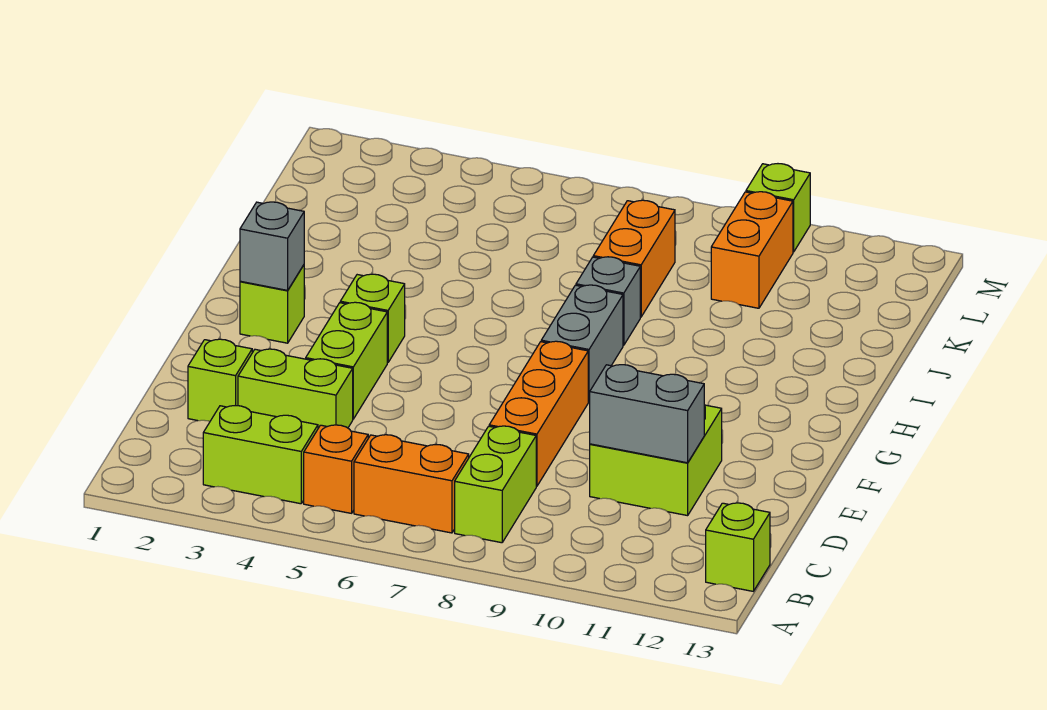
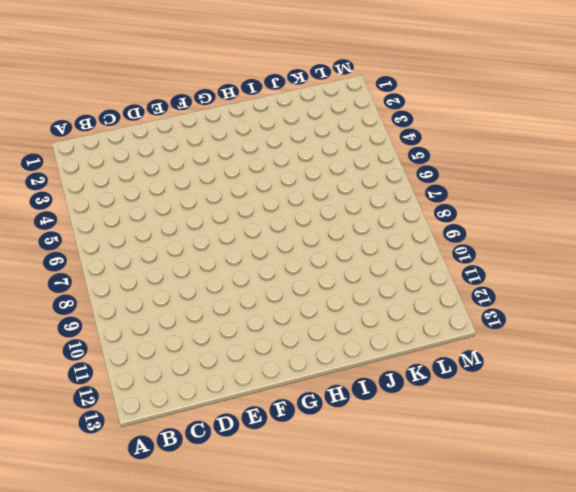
none -> lime 1x2 brick [203,405,318,504]
none -> orange 1x1 brick [304,425,368,513]
none -> orange 1x2 brick [354,435,469,533]

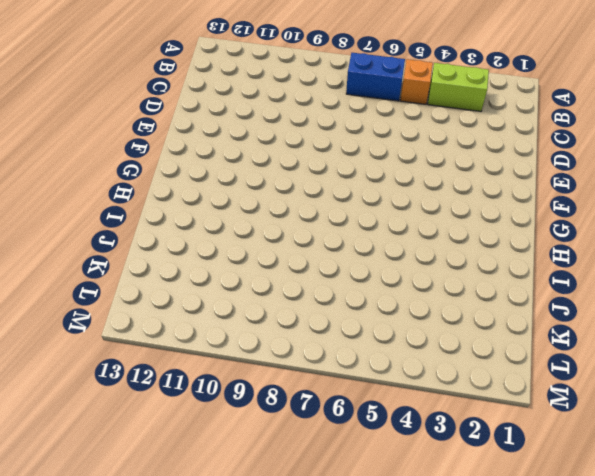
blue 1x2 brick [346,53,405,101] -> orange 1x2 brick [354,435,469,533]
none -> lime 1x2 brick [455,426,536,543]
none -> lime 1x1 brick [706,503,770,591]
none -> lime 1x1 brick [188,339,252,421]

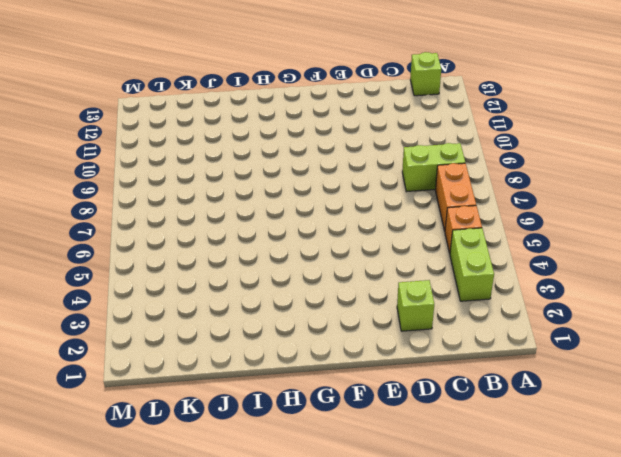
none -> lime 1x2 brick [238,349,353,428]
none -> orange 1x3 brick [489,341,588,486]
none -> lime 2x2 brick [590,405,722,516]

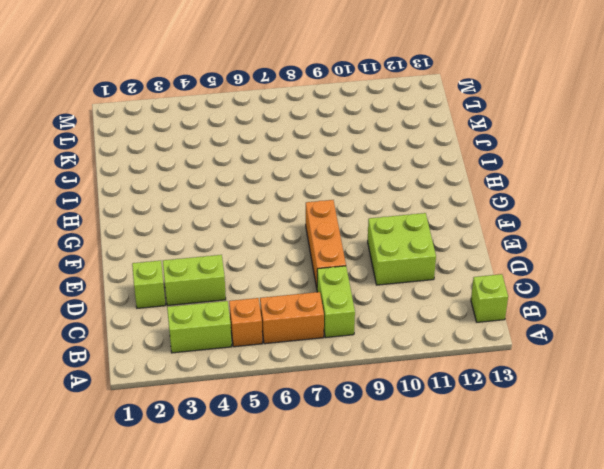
none -> lime 1x2 brick [306,302,387,419]
none -> lime 1x1 brick [240,265,304,343]
none -> lime 1x1 brick [340,274,405,363]

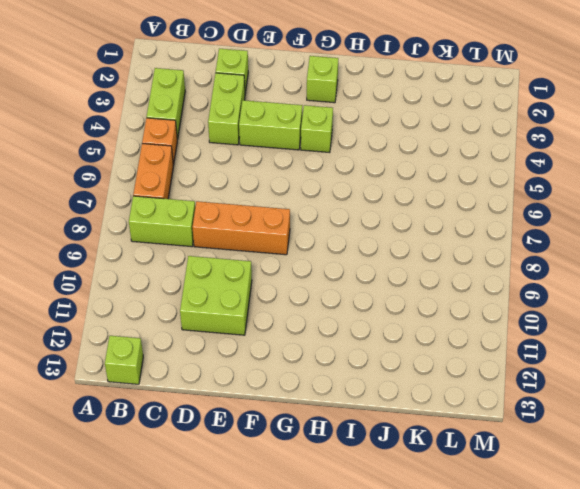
none -> grey 1x2 brick [541,285,623,402]
none -> grey 1x1 brick [576,257,640,345]
none -> orange 1x2 brick [593,200,675,317]

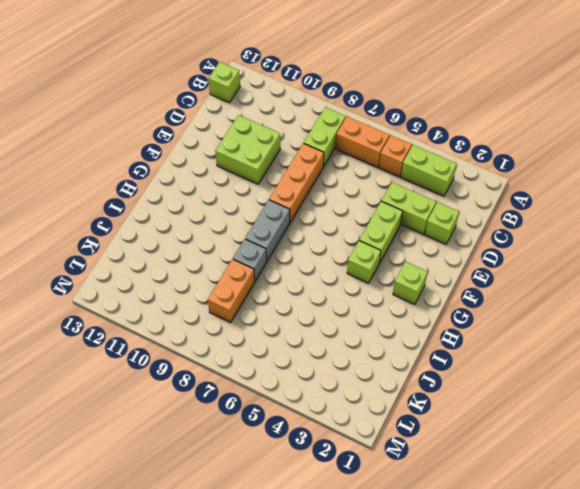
none -> orange 1x2 brick [711,192,793,308]
none -> lime 1x1 brick [746,164,810,252]
none -> grey 1x2 brick [590,365,704,463]

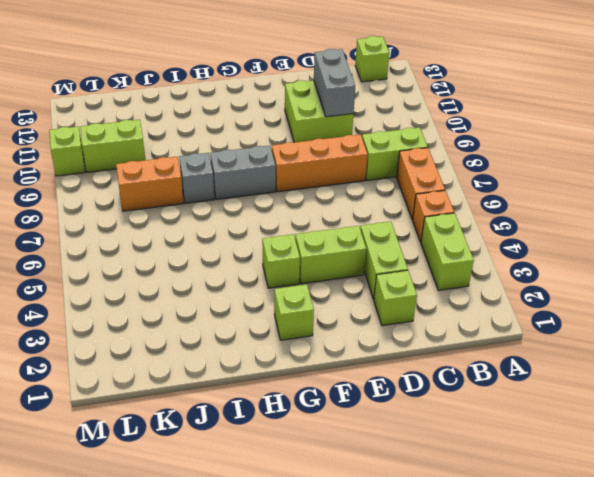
lime 1x2 brick [80,120,145,172] -> orange 1x2 brick [711,192,793,308]
none -> grey 1x1 brick [240,202,304,290]

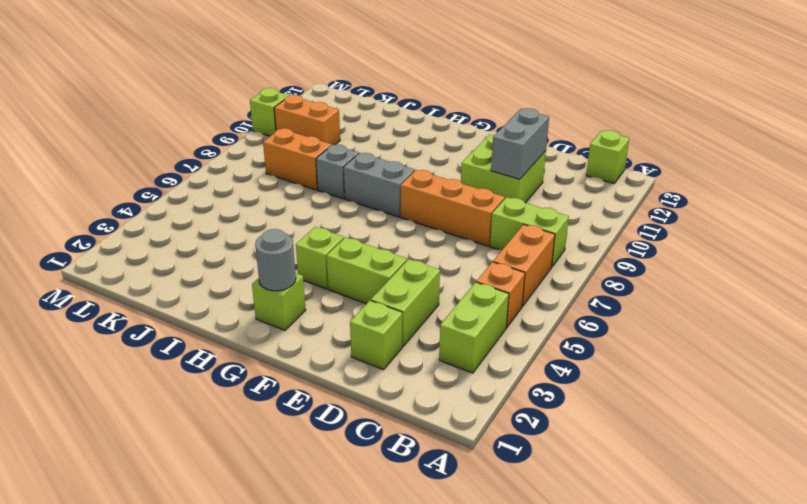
grey 1x1 round brick [255,229,296,291] -> grey 1x1 brick [240,202,304,290]

